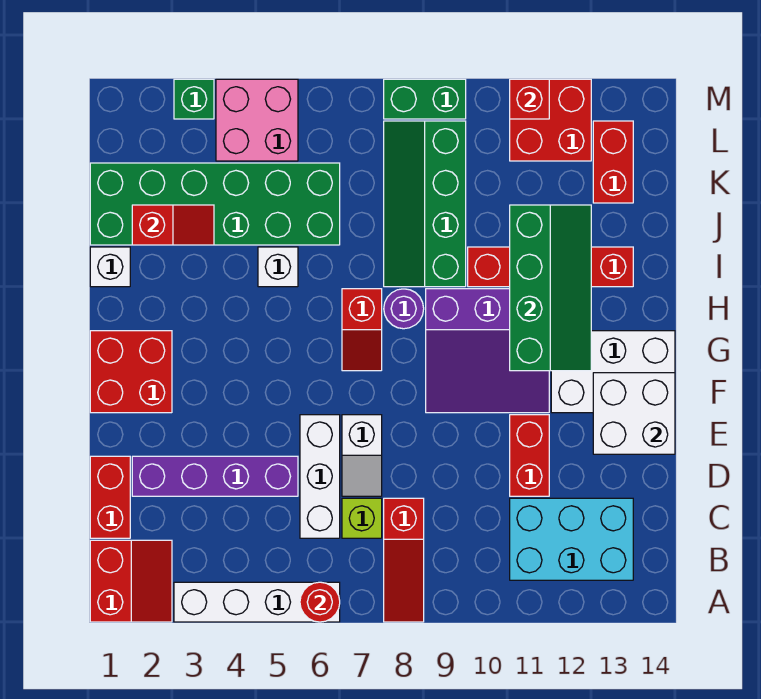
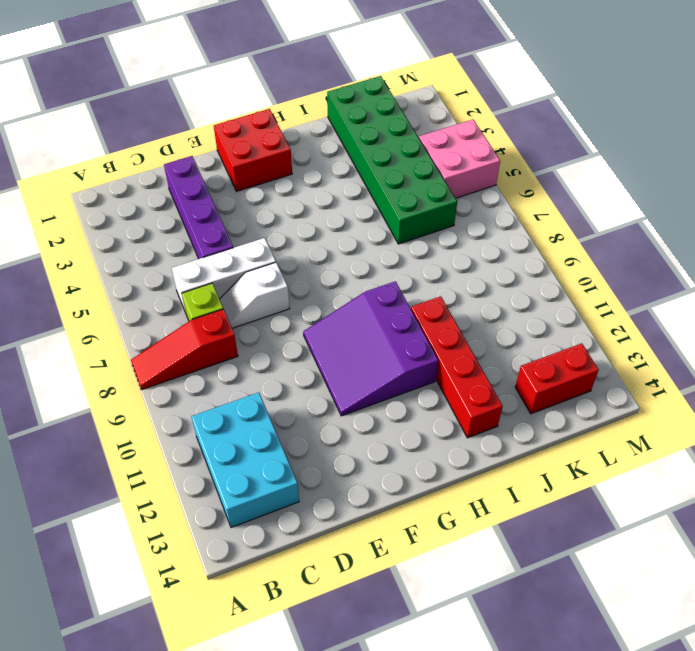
none -> red 2x2 slope [90,540,172,622]
none -> white 1x4 brick [174,582,340,622]
none -> red 1x2 brick [90,456,130,538]
none -> red 1x2 brick [510,415,549,496]

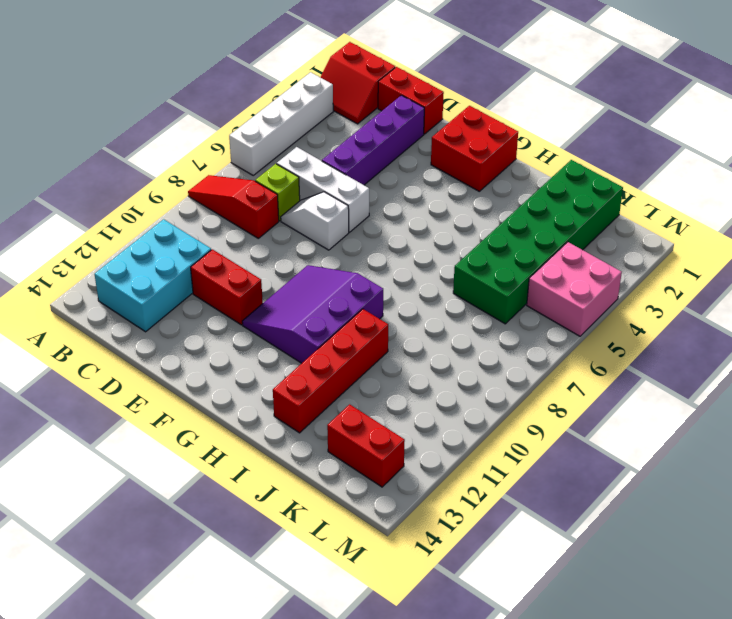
none -> white 2x3 brick [551,331,675,413]
none -> red 1x2 slope [342,289,382,371]
none -> purple 1x1 round brick [384,289,424,329]
none -> white 1x1 brick [90,247,130,287]

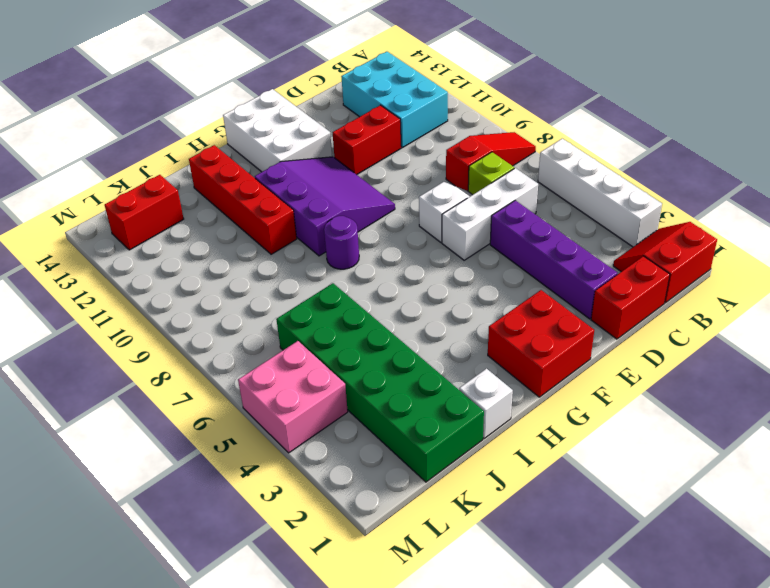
none -> red 1x2 slope [342,289,382,371]
none -> white 1x1 brick [258,247,298,287]
none -> green 2x4 slope [384,121,466,287]
none -> red 2x2 brick [510,79,591,161]

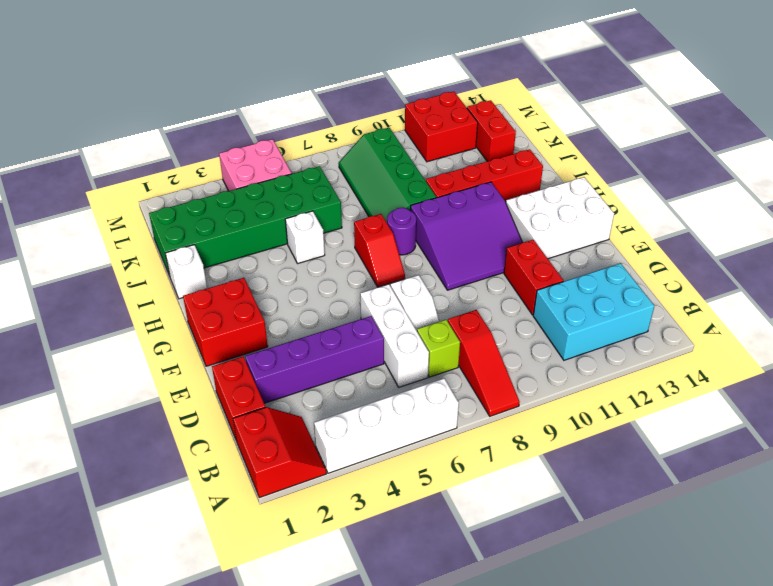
none -> green 1x1 brick [174,79,214,119]
none -> green 1x2 brick [384,79,466,119]
none -> red 1x1 round brick [300,582,340,622]
none -> white 2x2 brick [593,373,675,454]

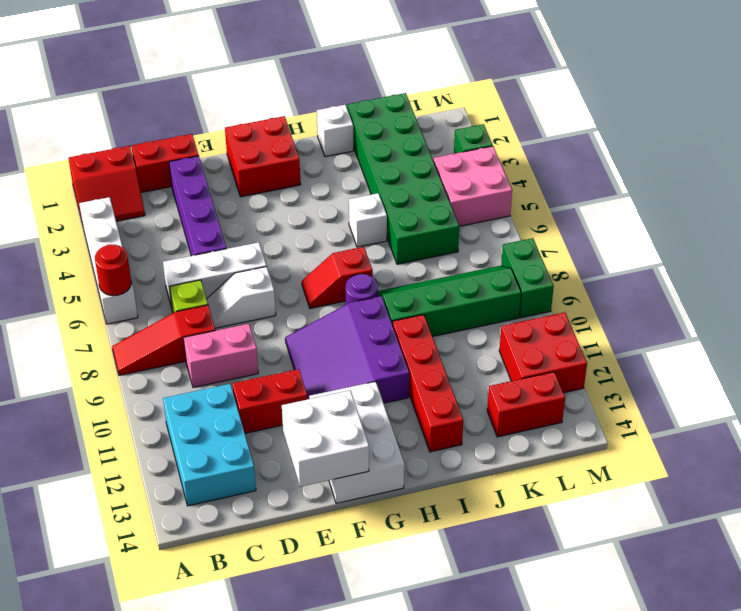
pink 1x2 brick [183,324,258,387] -> none
none -> green 2x4 slope [510,205,591,371]
none -> red 1x2 slope [132,205,214,245]
none -> red 1x1 brick [510,79,549,119]

